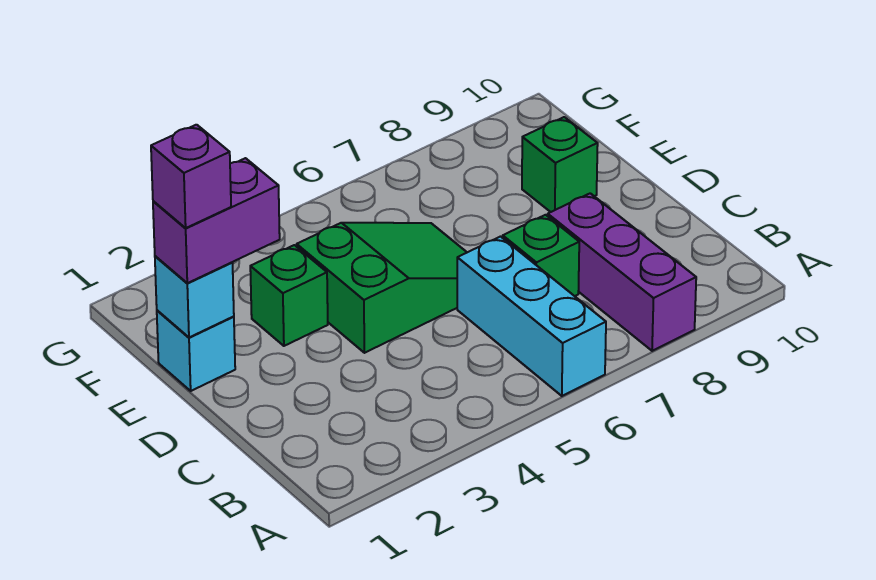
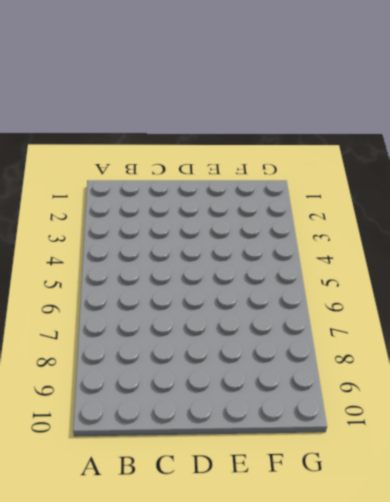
none -> cyan 1x3 brick [457,237,606,396]
none -> purple 1x3 brick [548,193,696,351]

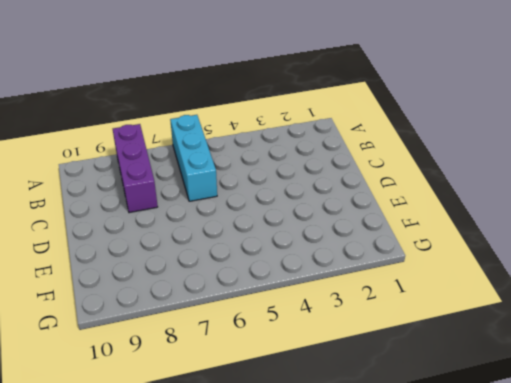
none -> green 1x1 brick [503,215,579,296]
none -> green 2x3 slope [297,223,467,353]

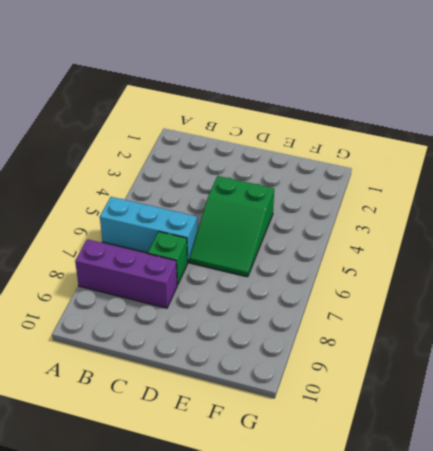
none -> cyan 1x1 brick [157,310,235,391]
none -> green 1x1 brick [250,245,328,346]

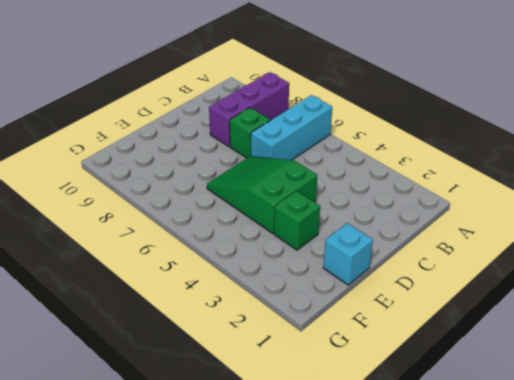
none -> green 1x1 brick [522,117,598,212]
none -> cyan 1x1 brick [155,256,234,337]

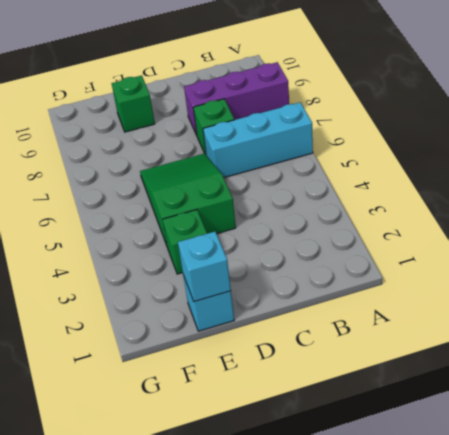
none -> purple 1x2 brick [153,158,280,283]
none -> purple 1x1 brick [151,125,231,228]

